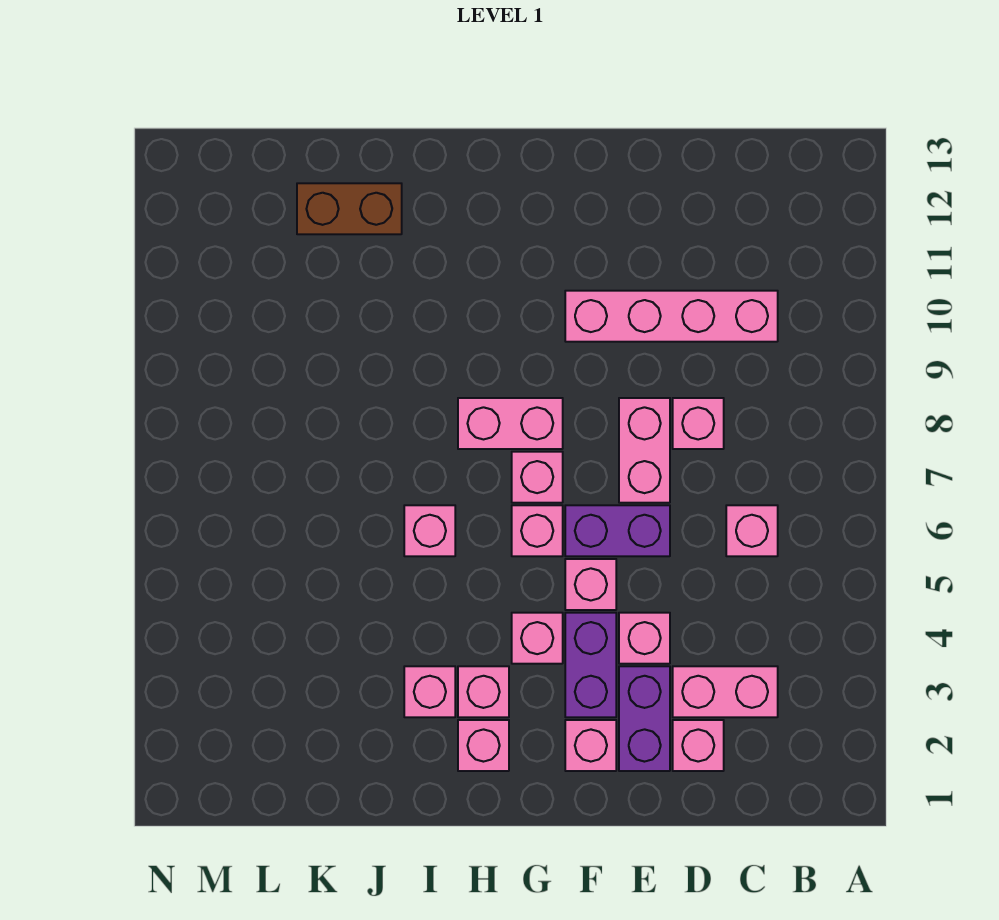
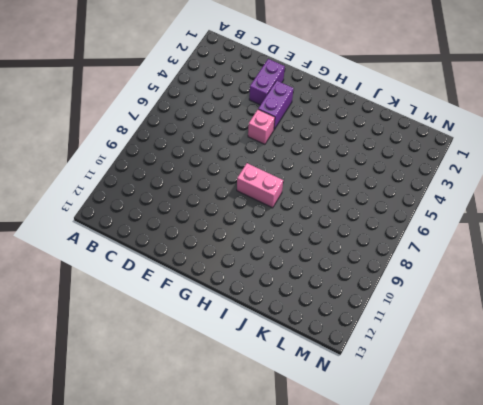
none -> pink 1x2 brick [673,666,778,717]
none -> pink 1x1 brick [726,505,778,556]
none -> pink 1x4 brick [565,291,778,342]

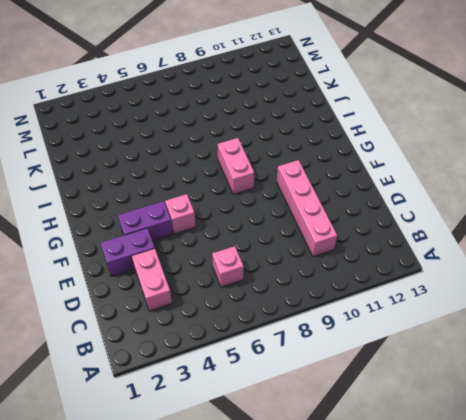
none -> pink 1x1 brick [673,720,724,771]
none -> pink 1x1 brick [673,398,724,449]
none -> pink 1x1 brick [619,613,670,664]

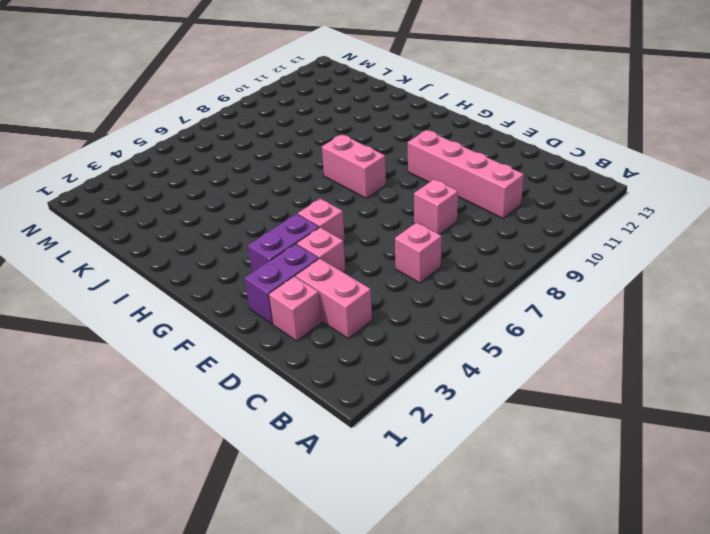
none -> purple 1x2 brick [565,505,670,556]
none -> pink 1x2 brick [619,398,670,503]
none -> pink 1x1 brick [565,720,616,771]

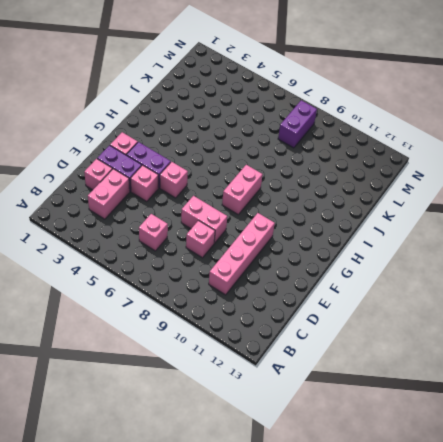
purple 1x2 brick [278,100,317,148] -> purple 1x2 brick moved to [565,505,670,556]
none -> pink 1x1 brick [512,613,563,664]
none -> pink 1x1 brick [512,505,563,556]
none -> pink 1x1 brick [512,452,563,503]

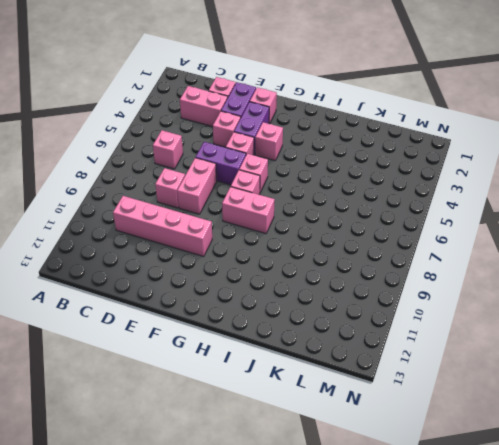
none -> pink 1x1 brick [458,720,509,771]
none -> pink 1x1 brick [458,666,509,717]
none -> pink 1x1 brick [404,666,455,717]

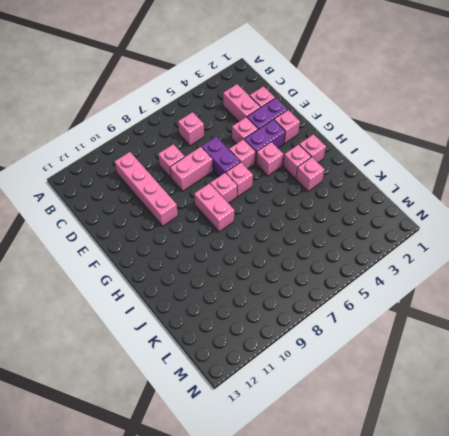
none -> pink 1x1 brick [404,505,455,556]
none -> brown 1x2 brick [297,183,402,234]

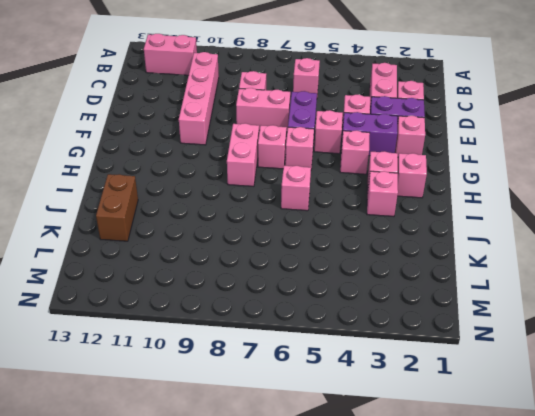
pink 1x2 brick [144,34,197,75] -> none

